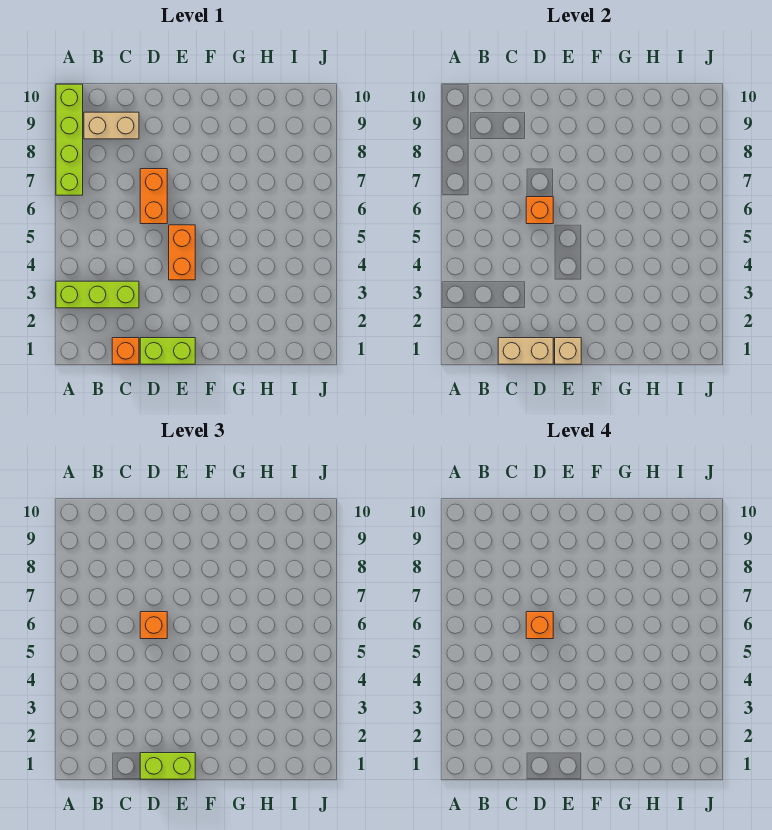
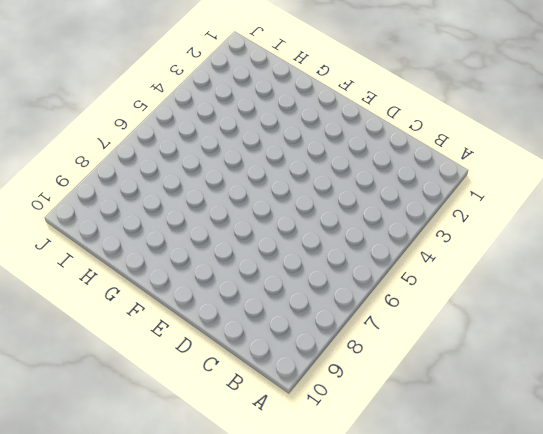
none -> lime 1x3 brick [56,281,139,308]
none -> lime 1x4 brick [56,84,83,195]
none -> tan 1x2 brick [84,112,139,139]

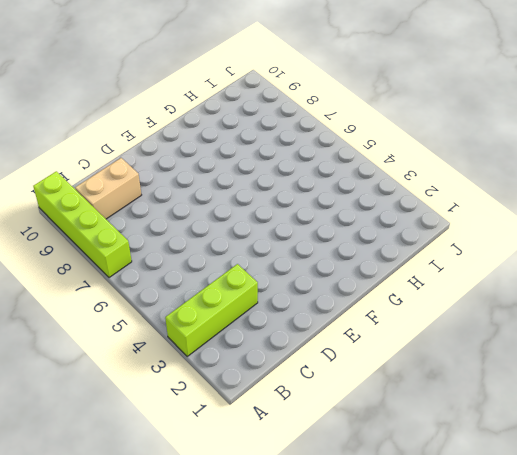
none -> orange 1x1 brick [112,338,139,364]
none -> lime 1x2 brick [140,338,195,364]
none -> orange 1x2 brick [140,169,167,224]

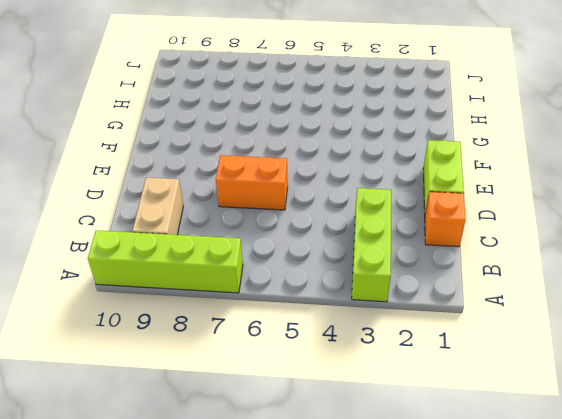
none -> orange 1x2 brick [169,225,195,280]
none -> tan 1x2 brick [498,338,553,364]
none -> orange 1x1 brick [526,197,553,224]

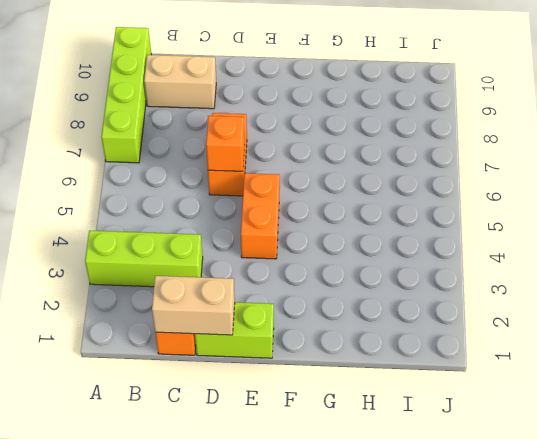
none -> tan 1x1 brick [555,338,581,364]
none -> lime 1x2 brick [140,753,195,779]
none -> orange 1x1 brick [140,612,167,639]

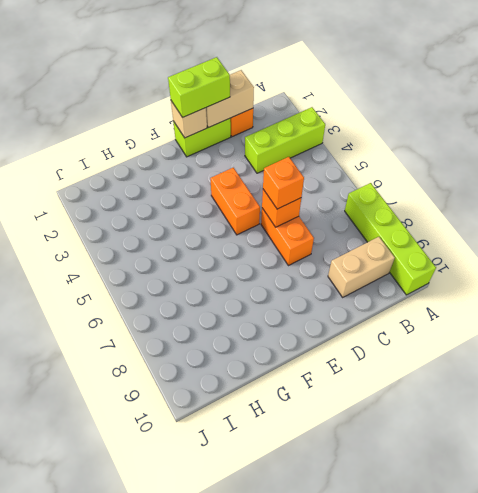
none -> orange 1x1 brick [526,612,553,639]

